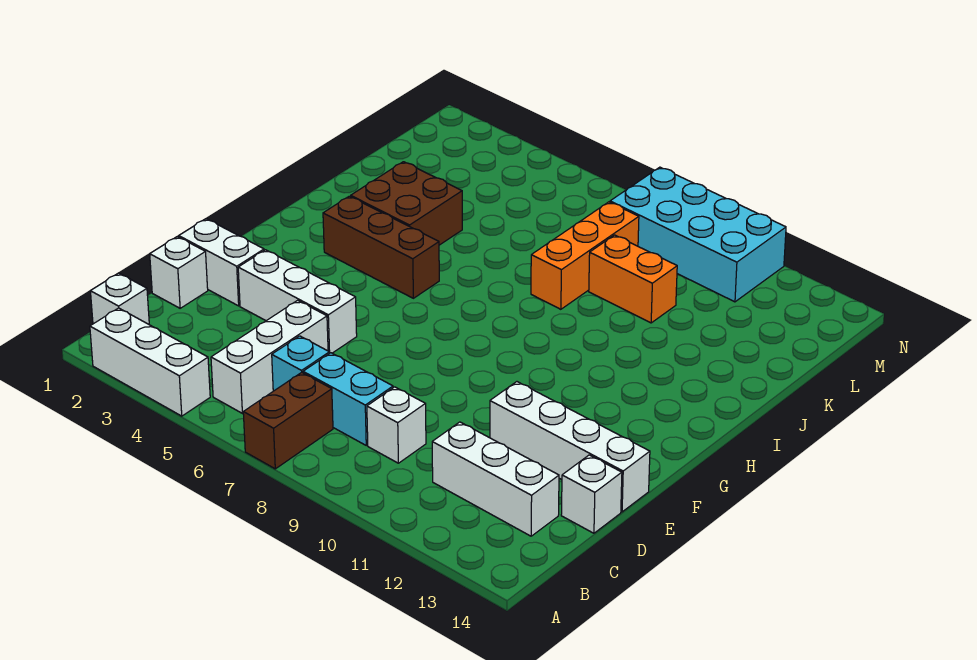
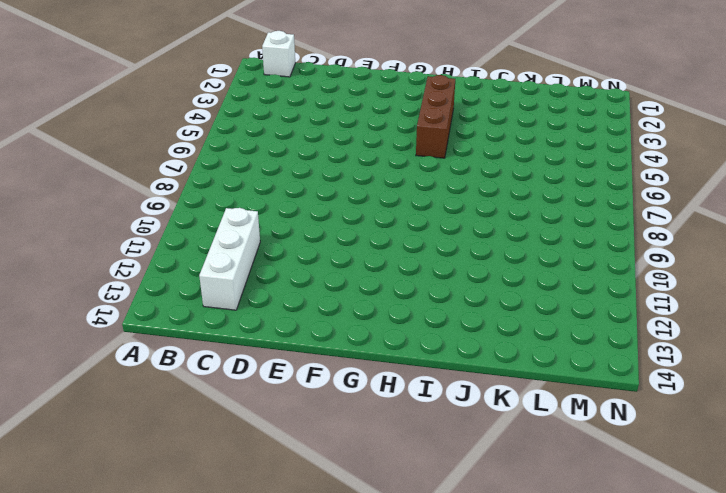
none -> white 1x3 brick [90,308,210,416]
none -> brown 1x2 brick [243,372,333,469]
none -> white 1x3 brick [211,300,328,413]

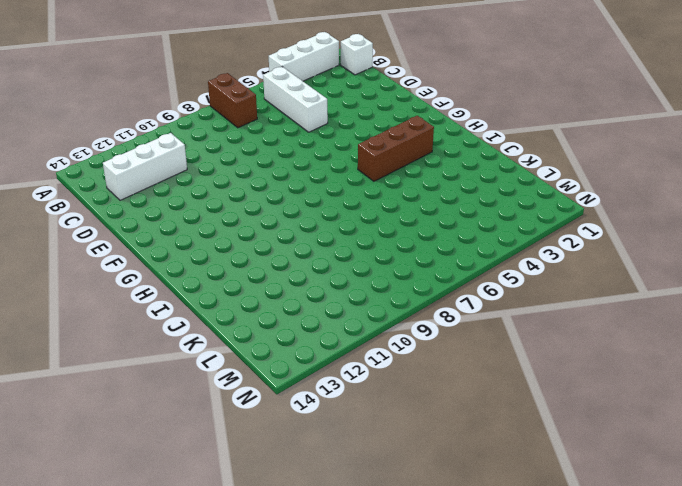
none -> cyan 1x1 brick [272,336,329,391]
none -> cyan 1x2 brick [303,353,393,445]
none -> white 1x1 brick [367,387,426,463]

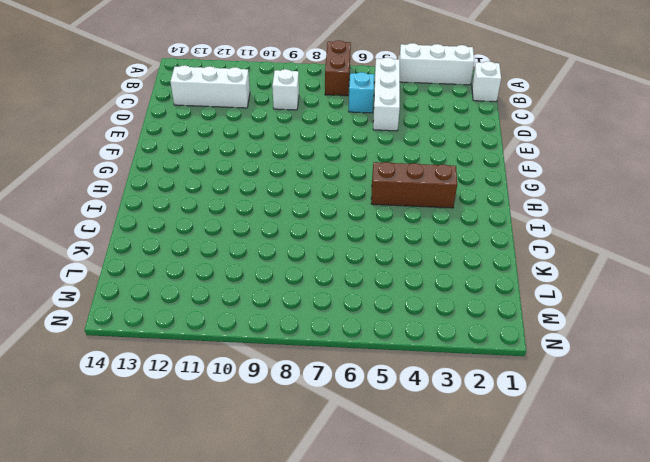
none -> cyan 1x2 brick [303,353,393,445]
none -> white 1x1 brick [150,237,208,308]
none -> white 1x1 brick [561,455,622,533]

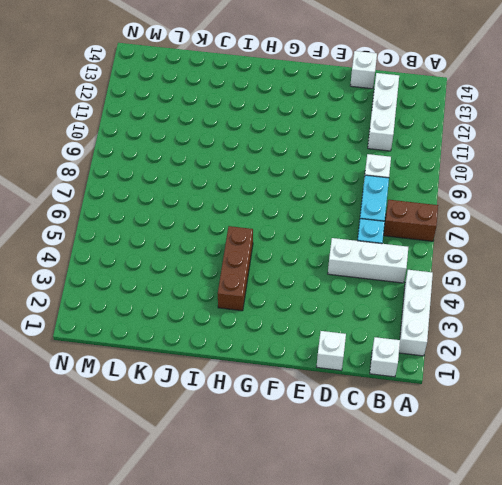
none -> white 1x2 brick [179,219,264,306]
none -> white 1x3 brick [238,250,357,353]
none -> white 1x4 brick [490,382,650,512]

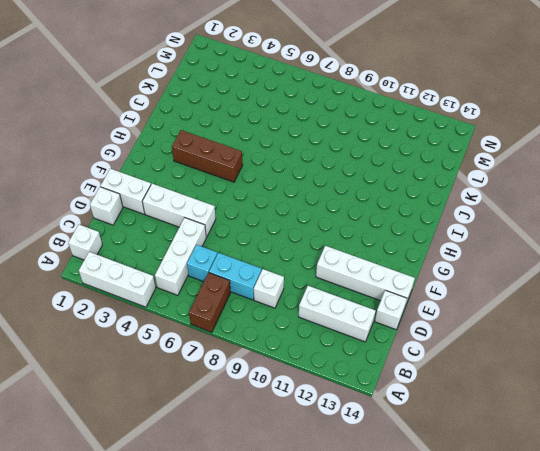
none -> brown 2x2 brick [351,162,462,245]
none -> orange 1x3 brick [531,202,639,309]
none -> orange 1x2 brick [589,235,677,323]

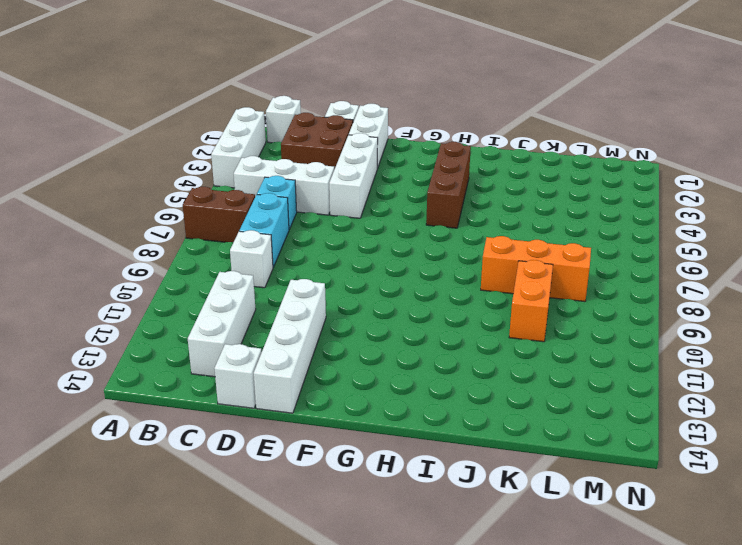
brown 2x2 brick [281,113,353,169] -> brown 2x2 brick moved to [351,162,462,245]
none -> cyan 2x4 brick [610,167,786,302]

